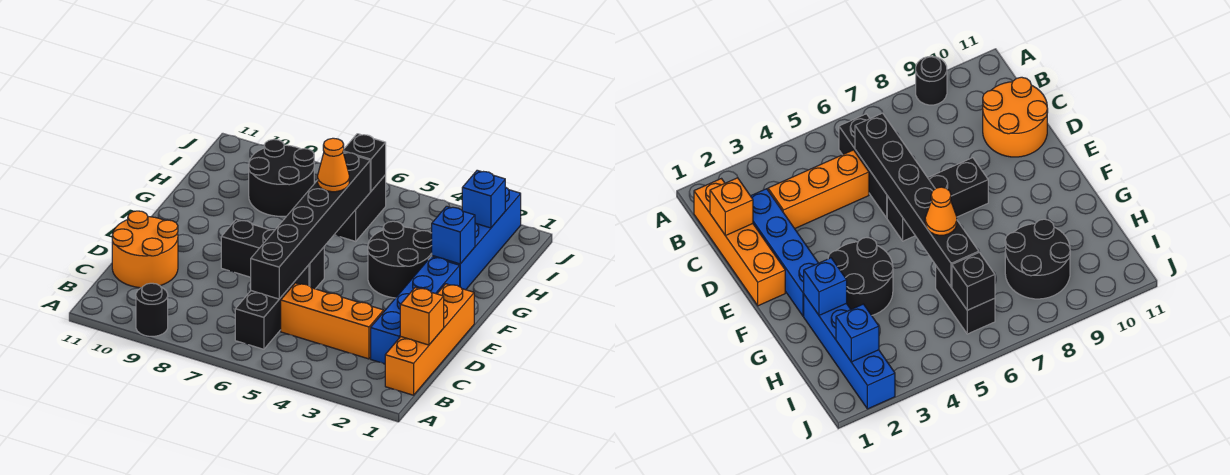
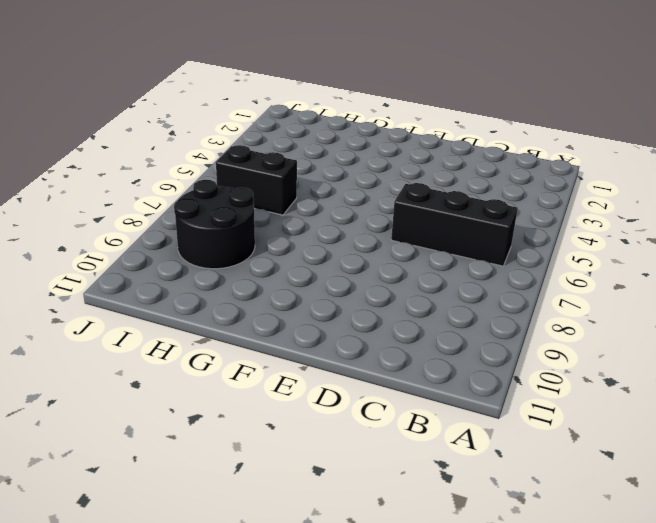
none -> black 1x1 round brick [136,283,168,336]
none -> orange 1x4 brick [385,284,474,395]
none -> blue 1x4 brick [371,257,460,364]

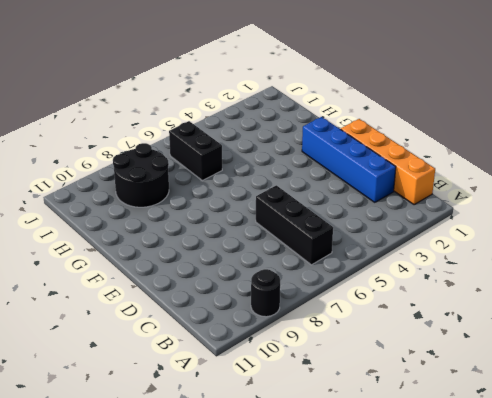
none -> orange 1x3 brick [281,283,384,359]
none -> orange 2x2 round brick [112,211,178,288]
none -> black 1x3 brick [221,219,324,289]

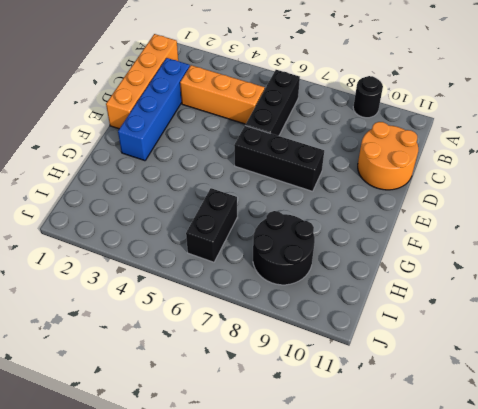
none -> black 2x2 round brick [368,221,432,298]
none -> blue 1x4 brick [432,187,521,290]
none -> orange 1x1 brick [400,287,444,345]

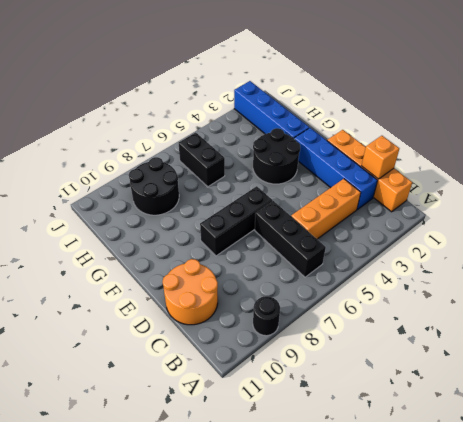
none -> black 1x6 brick [251,152,370,299]
none -> blue 1x1 brick [432,206,475,264]
none -> blue 1x1 brick [462,170,505,228]

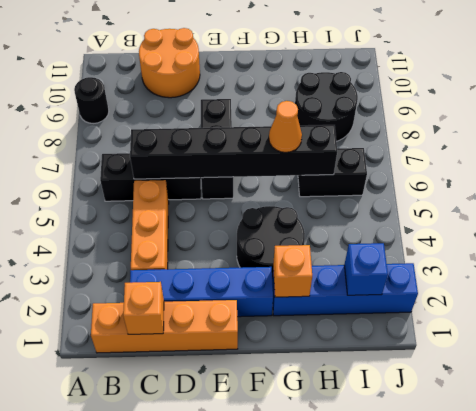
orange 1x1 brick [273,245,312,297] -> blue 1x1 brick [432,206,475,264]
none -> black 1x1 brick [343,134,386,191]

